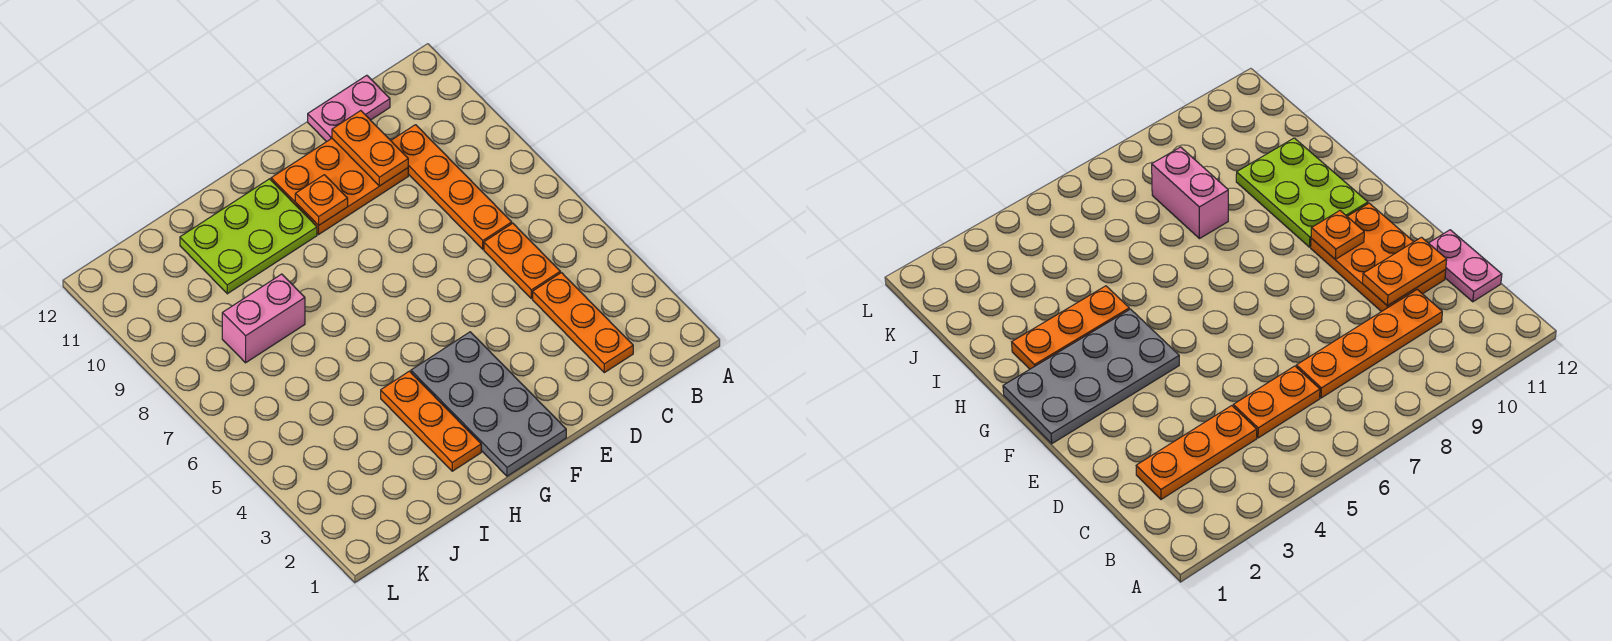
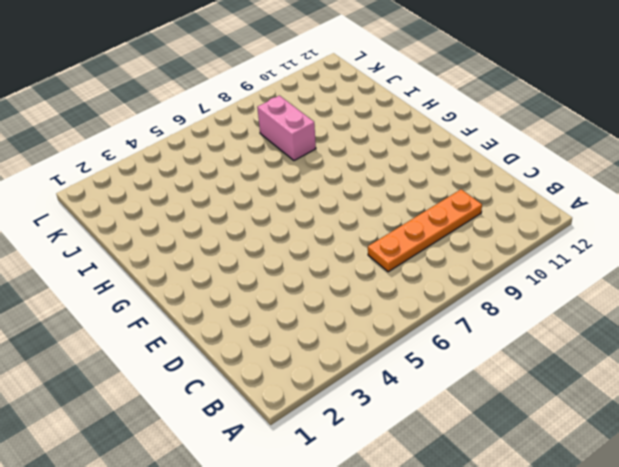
none -> orange 1x3 plate [533,273,633,373]
none -> orange 1x2 plate [484,223,560,299]

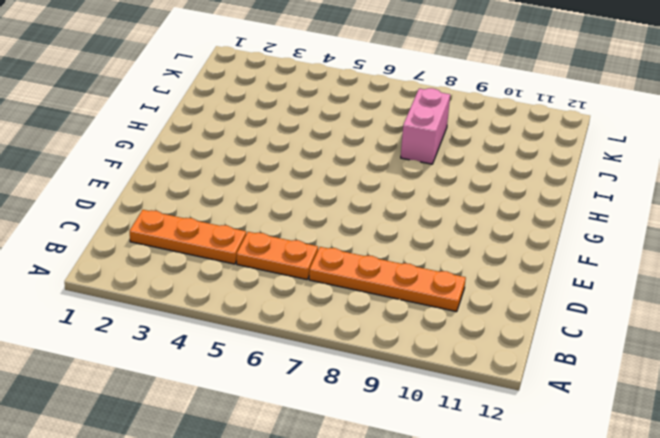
none -> pink 1x2 plate [308,75,390,142]
none -> orange 2x3 plate [271,139,408,234]

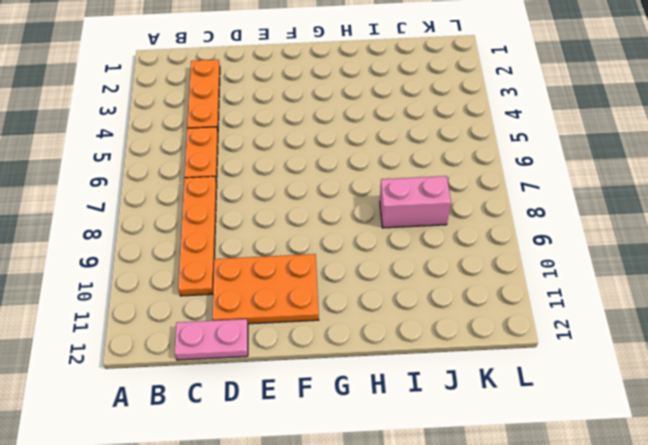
none -> grey 2x4 plate [411,332,566,476]
none -> lime 2x3 plate [180,179,317,294]

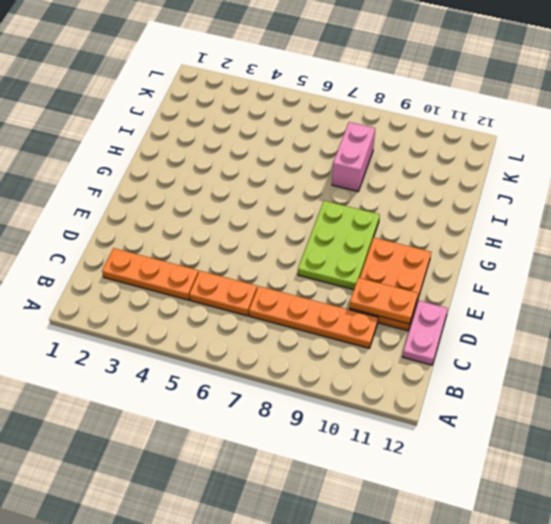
lime 2x3 plate [298,201,380,290] -> lime 2x3 plate moved to [180,179,317,294]
none -> grey 2x4 plate [411,332,566,476]
none -> orange 1x3 plate [381,371,481,471]

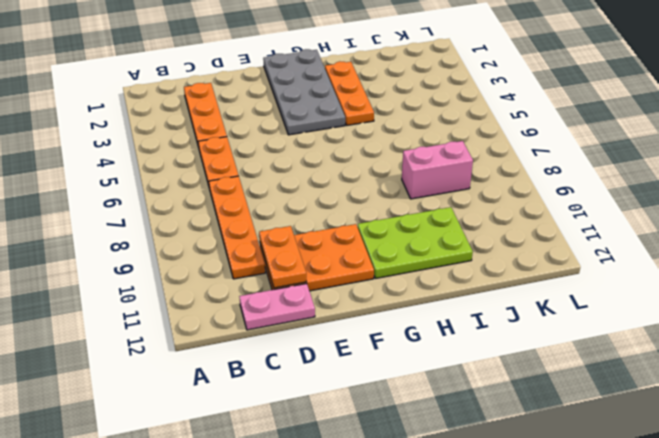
none -> orange 1x1 plate [295,175,348,226]

